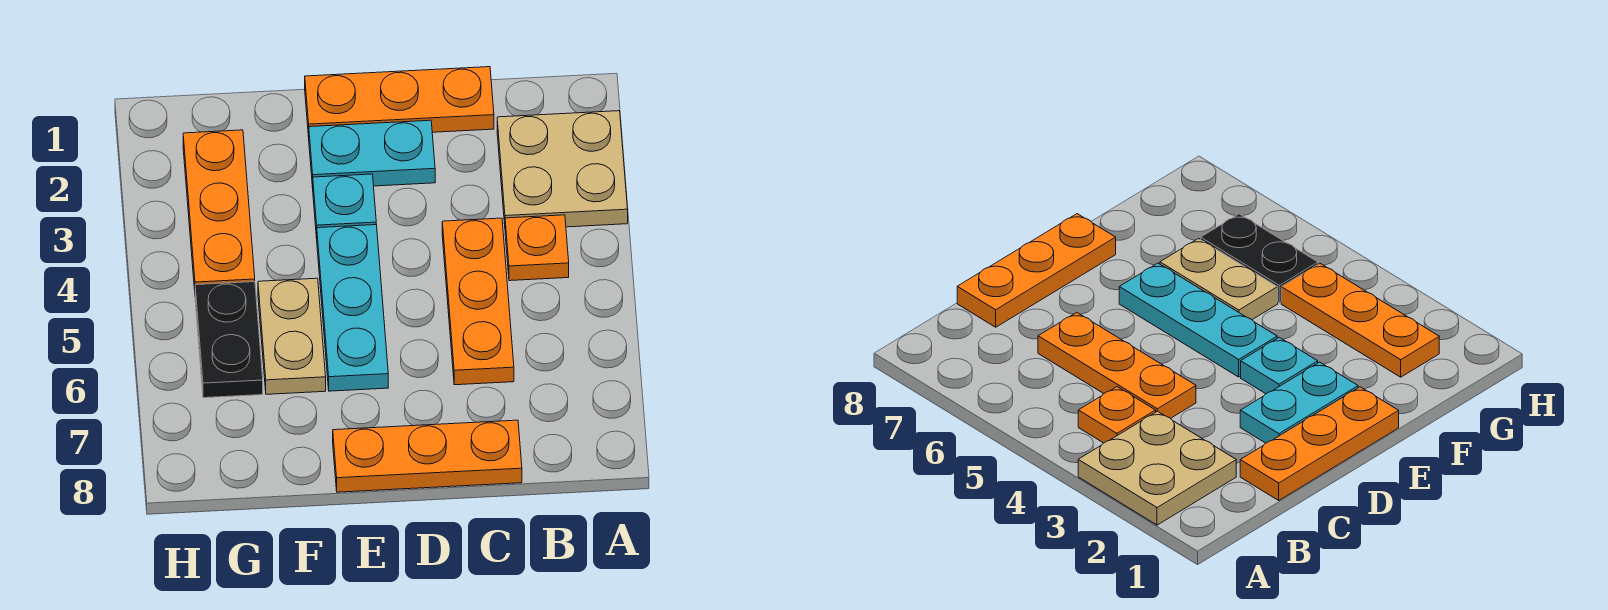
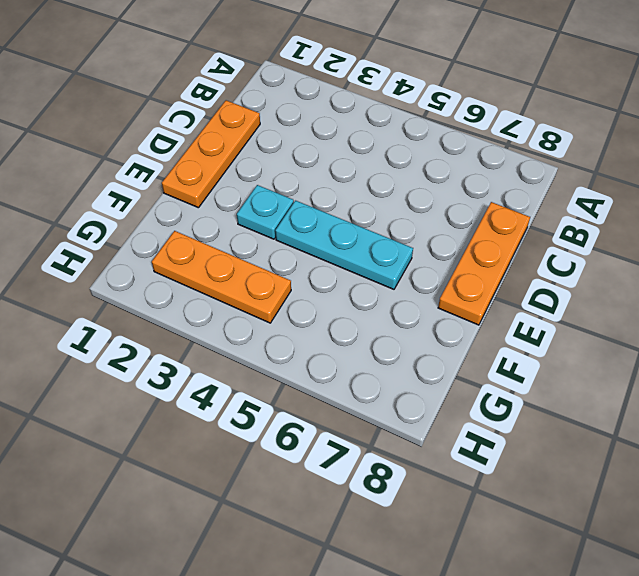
none -> tan 2x2 plate [497,111,628,227]
none -> orange 1x1 plate [505,215,569,281]

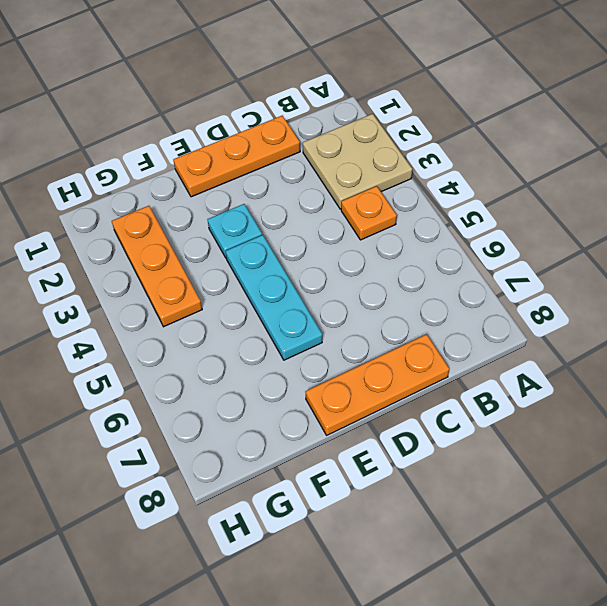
none -> orange 1x3 plate [442,218,514,385]
none -> cyan 1x2 plate [309,120,435,187]

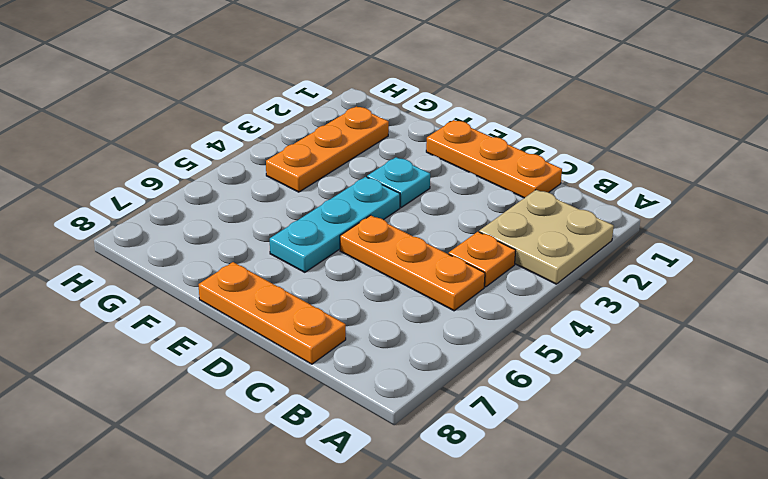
orange 1x3 plate [340,215,485,311] -> orange 1x3 plate turned to [442,218,514,385]
none -> cyan 1x2 plate [309,120,435,187]
none -> tan 1x2 plate [258,278,326,394]

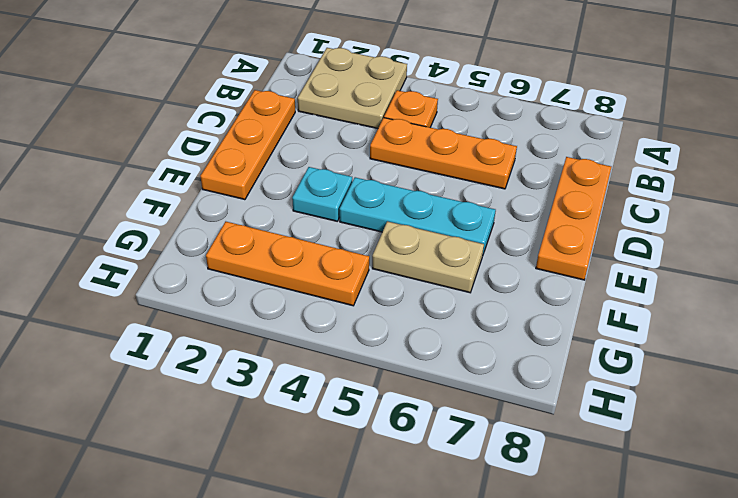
none -> cyan 1x2 plate [309,120,435,187]
none -> black 1x2 plate [195,282,263,398]

